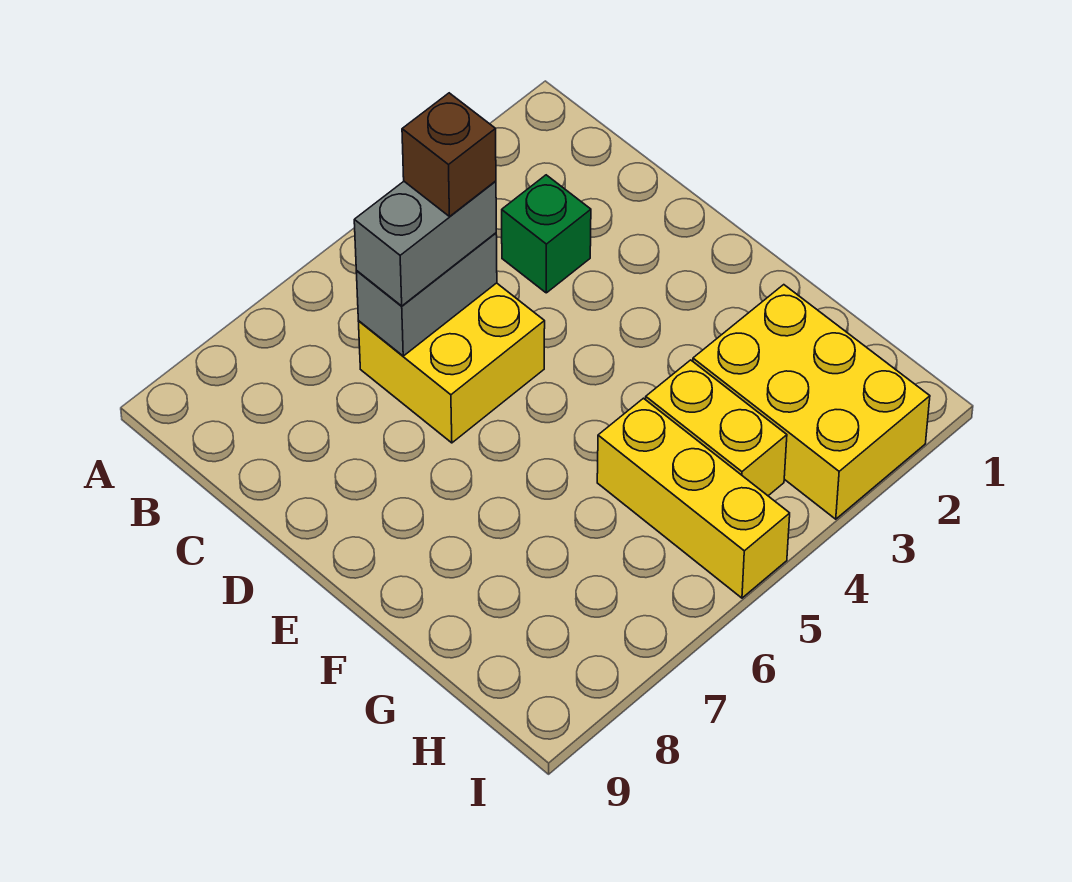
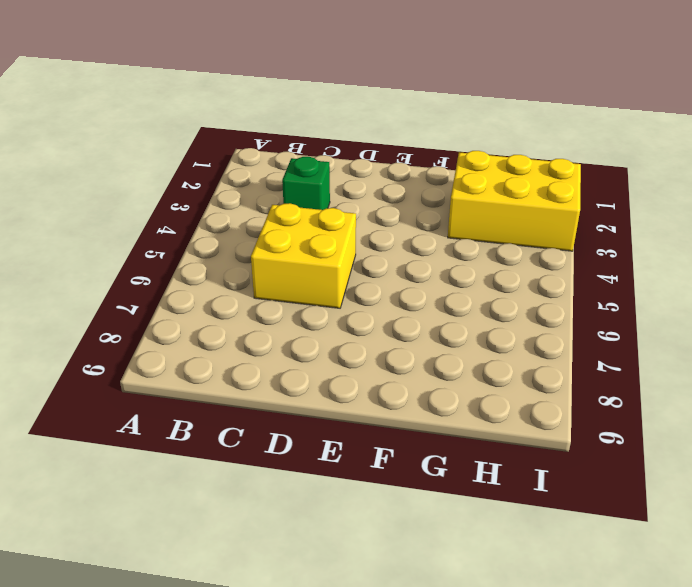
none -> yellow 1x2 brick [646,360,787,496]
none -> yellow 1x3 brick [597,398,790,598]

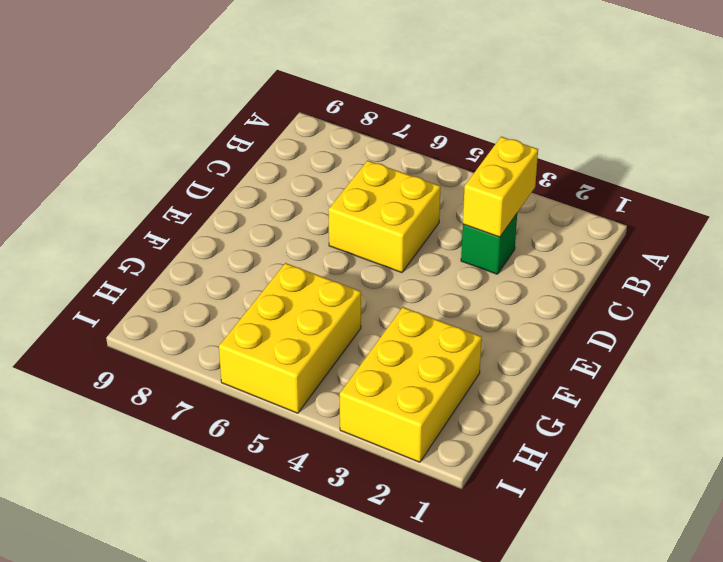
yellow 1x2 brick [463,137,538,237] -> yellow 1x2 brick moved to [646,360,787,496]
yellow 2x3 brick [219,263,361,413] -> yellow 1x3 brick [597,398,790,598]
none -> grey 1x2 brick [356,233,497,356]
none -> grey 1x2 brick [354,181,496,306]

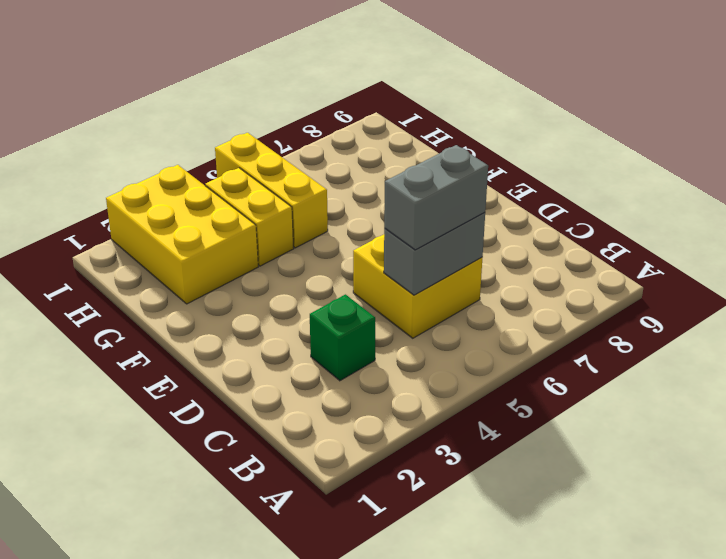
none -> brown 1x1 brick [402,93,496,216]

